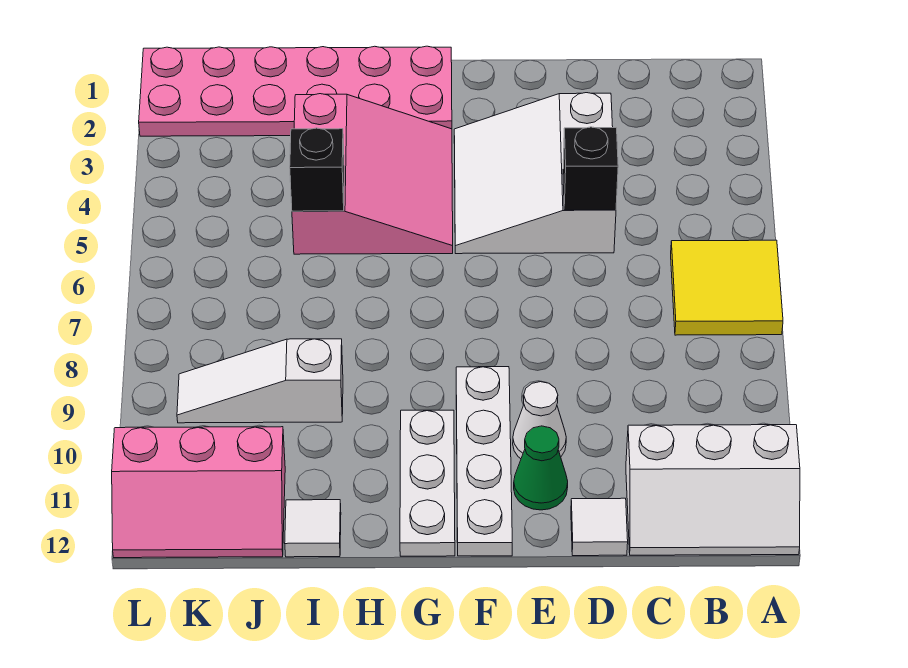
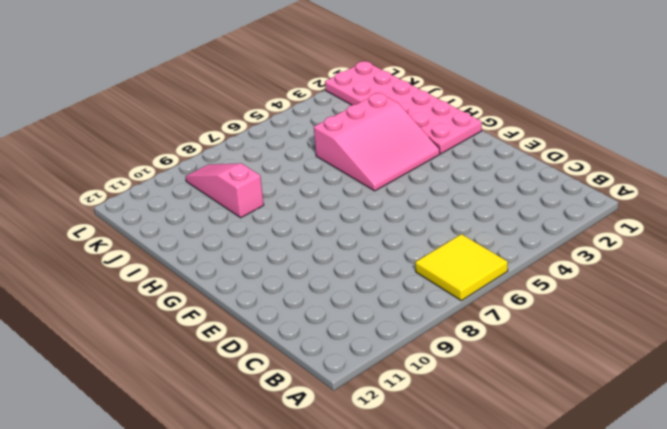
pink 1x3 slope [186,163,264,218] -> white 1x3 slope [177,339,343,423]
none -> white 2x3 slope [626,425,800,555]
none -> white 3x3 slope [454,93,616,254]
none -> white 1x1 tile [571,498,628,556]

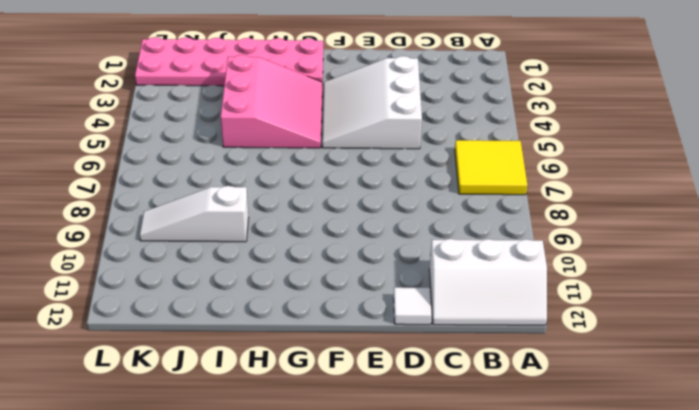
none -> white 1x1 cone [513,382,566,459]
none -> green 1x1 cone [514,426,568,510]
none -> white 1x4 plate [456,367,512,556]

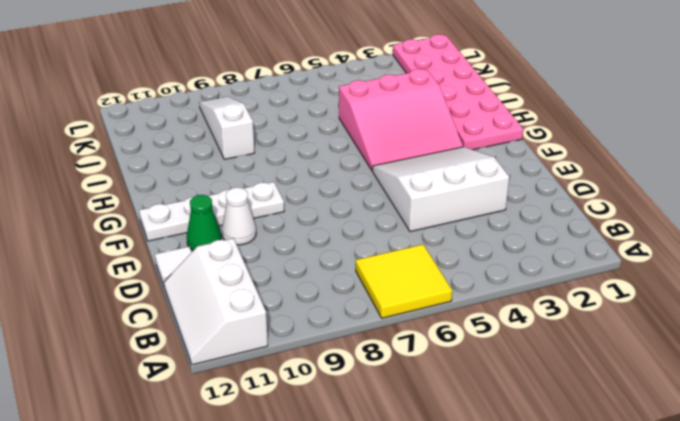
none -> white 1x3 plate [400,410,455,556]
none -> white 1x1 tile [285,500,341,557]
none -> pink 2x3 slope [112,427,285,558]

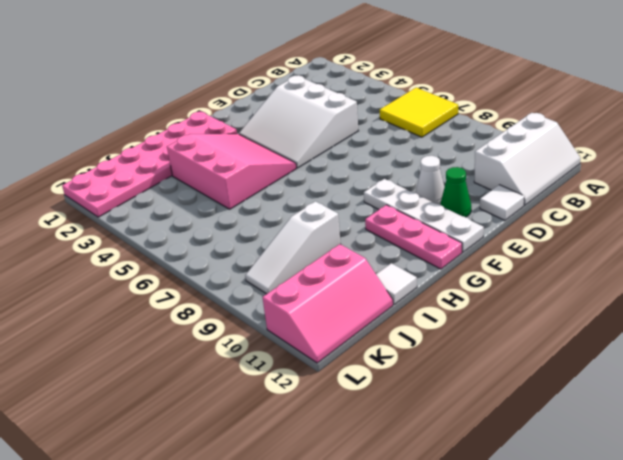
pink 1x3 plate [365,205,462,269] -> white 1x3 plate [400,410,455,556]
none -> black 1x1 brick [563,127,618,210]
none -> black 1x1 brick [290,128,344,211]

